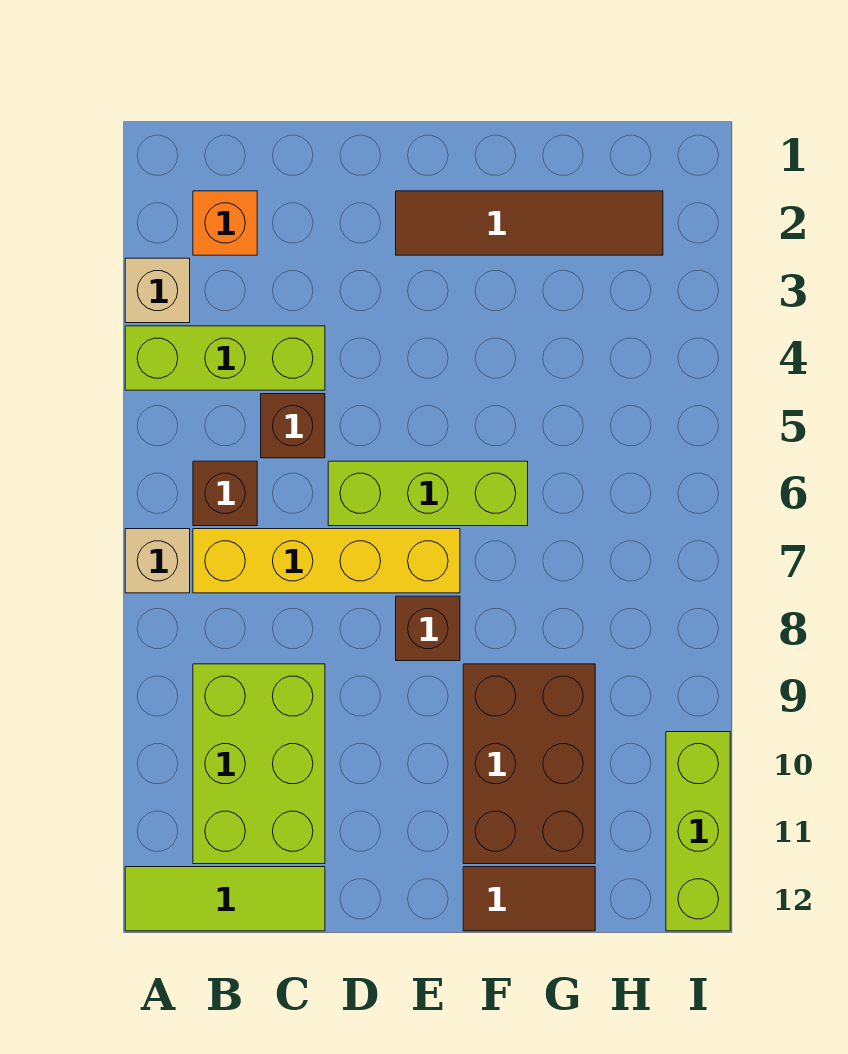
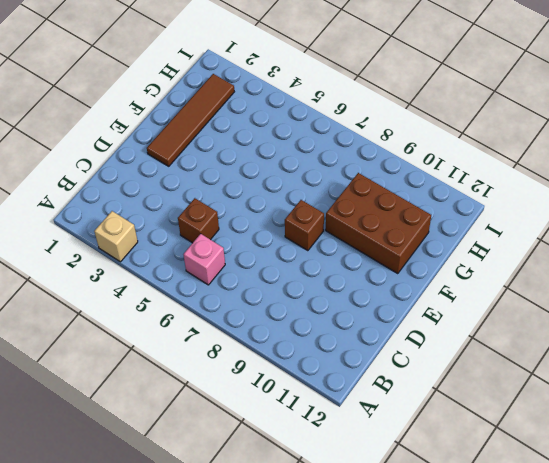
pink 1x1 brick [183,234,225,285] -> brown 1x1 brick [193,461,257,526]
none -> lime 1x3 brick [125,326,325,390]
none -> tan 1x1 brick [125,529,190,593]
none -> lime 1x3 tile [125,867,325,931]

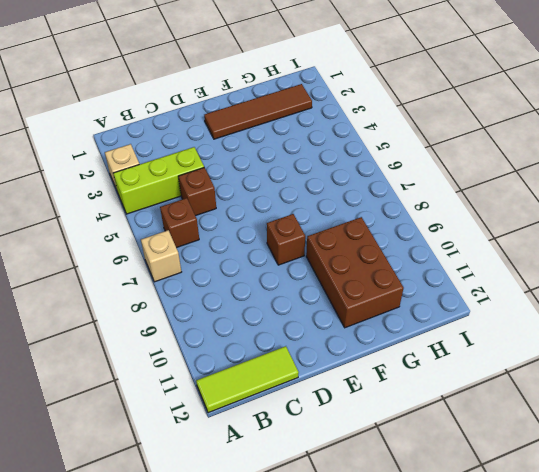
none -> orange 1x1 brick [193,191,257,255]
none -> yellow 1x4 brick [193,529,460,593]
none -> lime 2x3 brick [193,664,325,864]

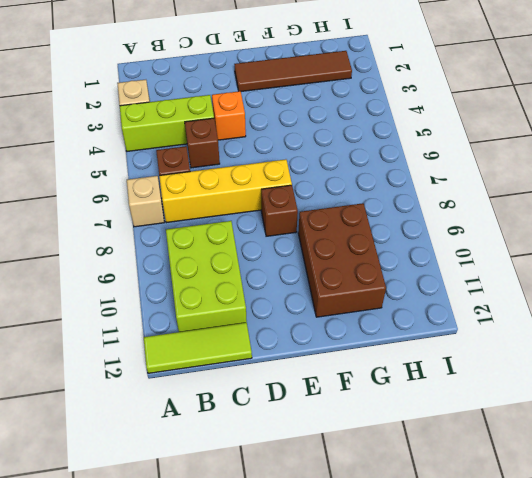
orange 1x1 brick [212,91,246,140] -> orange 1x1 brick moved to [193,191,257,255]
none -> lime 1x3 brick [328,461,528,526]
none -> brown 1x2 tile [463,867,595,931]
none -> lime 1x3 brick [666,732,730,931]

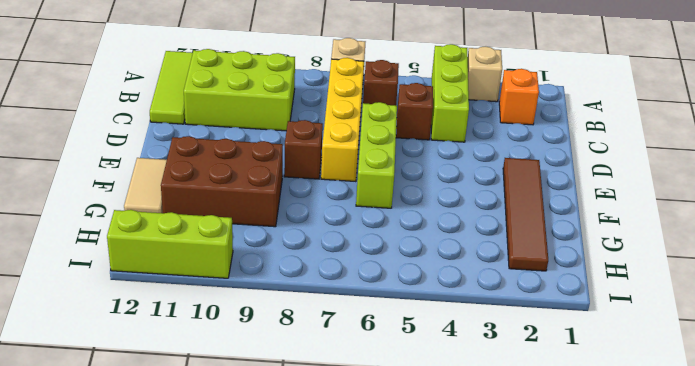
tan 1x2 tile [124,158,167,213] -> brown 1x2 tile [463,867,595,931]

